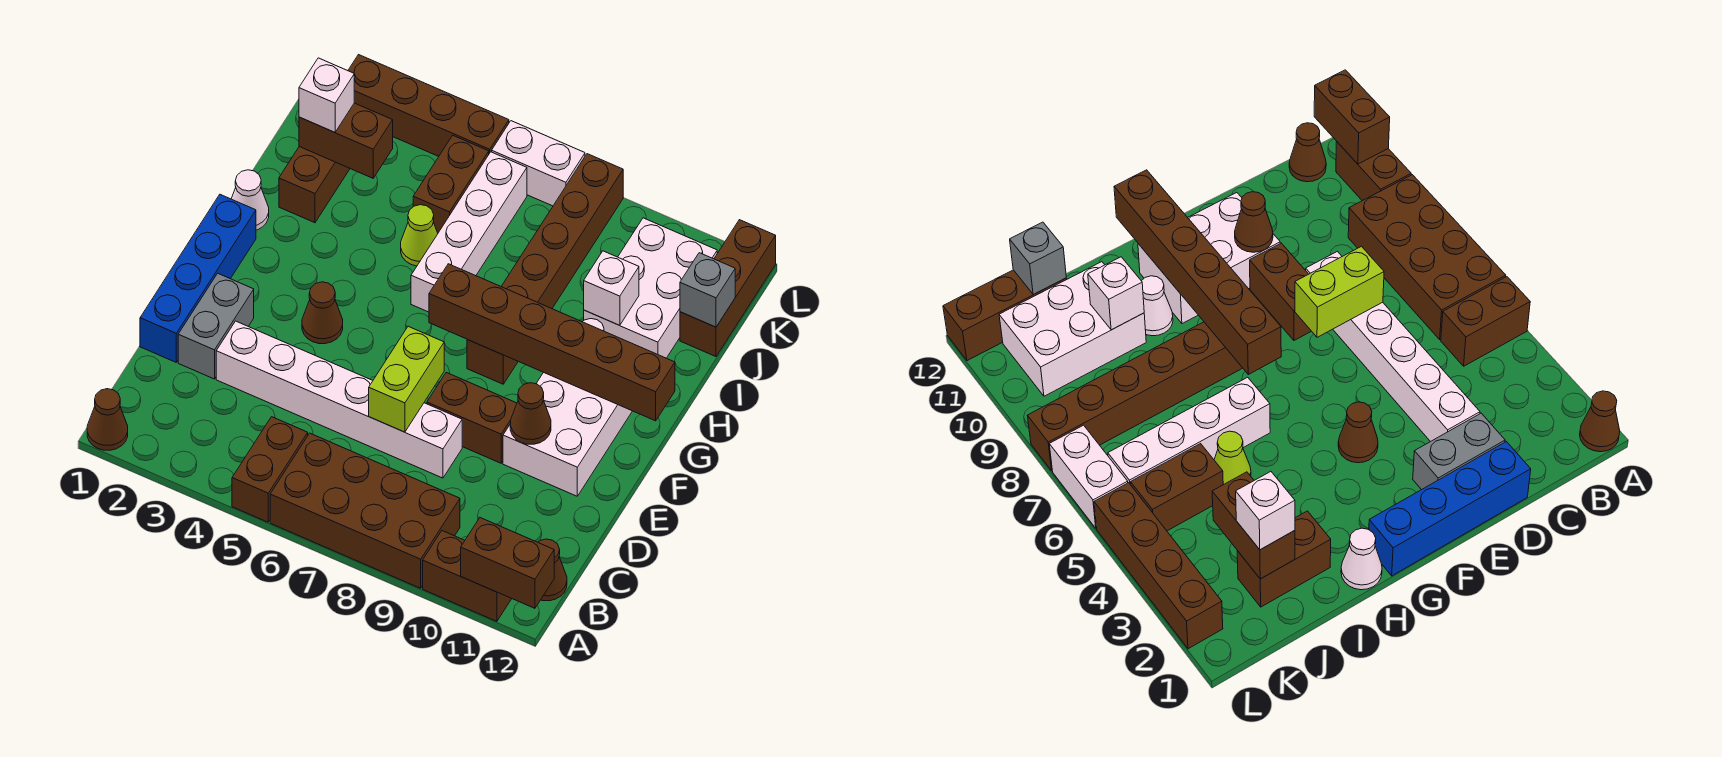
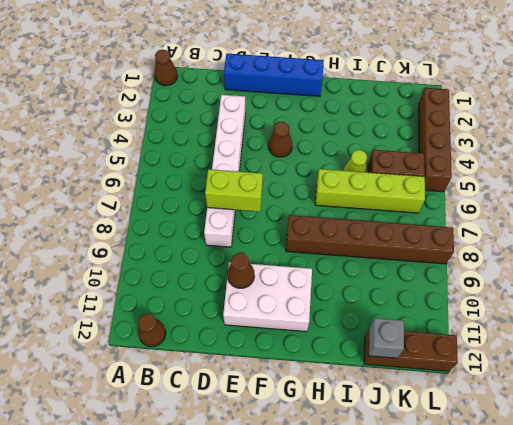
lime 1x4 brick [315,169,425,213] -> white 1x4 brick [411,152,527,312]
none -> brown 1x2 brick [232,417,308,522]
none -> brown 2x4 brick [270,433,460,588]
none -> brown 1x2 brick [423,531,512,621]
none -> grey 1x2 brick [178,273,254,379]

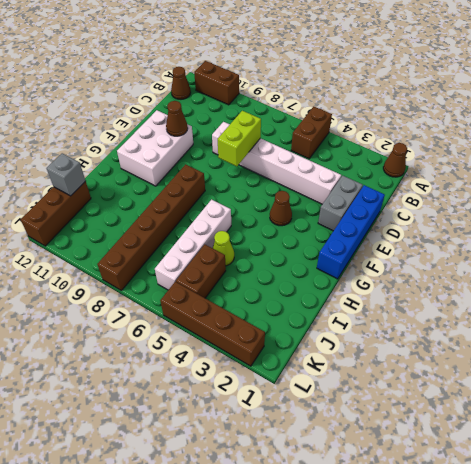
none -> brown 2x4 brick [270,433,460,588]
none -> brown 1x2 brick [427,372,517,463]
none -> white 1x1 cone [231,170,269,230]
none -> white 1x1 cone [1142,276,1173,336]

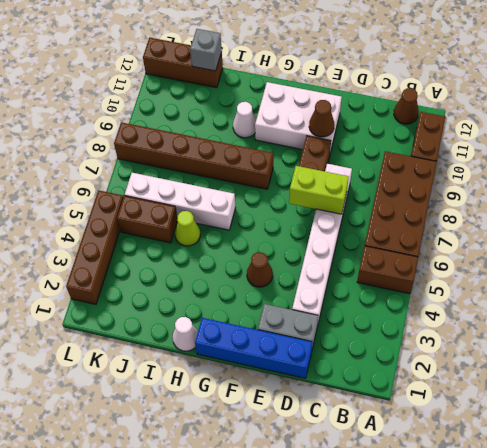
none -> brown 1x1 cone [87,389,128,450]
none -> brown 1x2 brick [279,147,350,223]
none -> white 2x3 brick [584,218,717,358]
none -> white 1x2 brick [492,121,585,206]

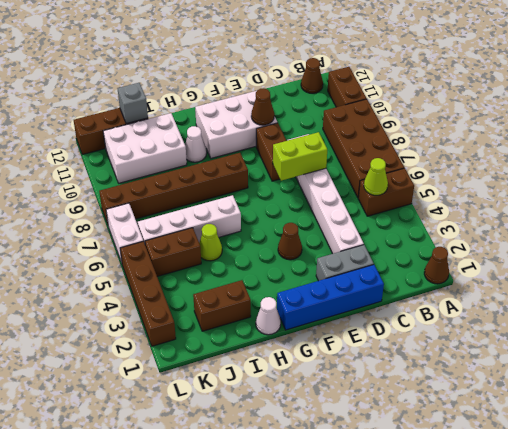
lime 1x1 cone [364,158,388,195] -> none
none -> brown 1x2 brick [461,518,554,608]
none -> brown 1x6 brick [429,264,675,421]
none -> white 1x1 brick [584,251,639,325]
none -> brown 1x2 brick [299,103,393,178]

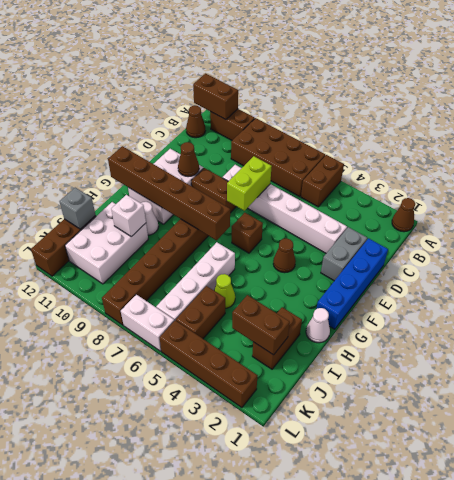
brown 1x1 brick [232,213,263,253] -> none
none -> white 1x1 brick [299,58,354,132]

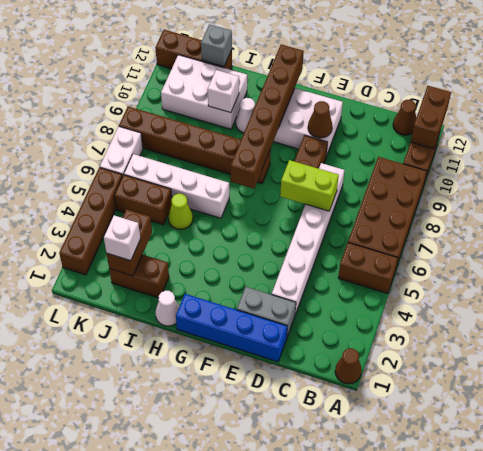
none -> brown 1x1 cone [302,282,343,344]

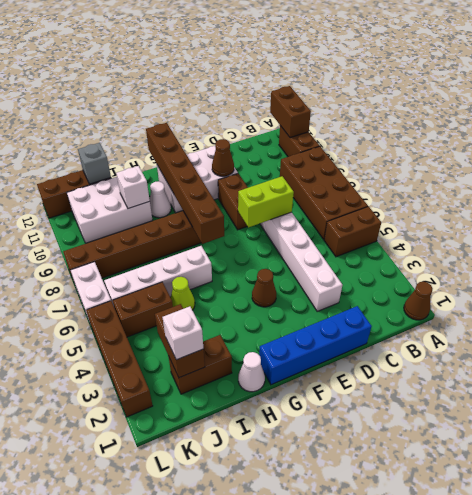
none -> brown 1x1 cone [538,539,567,601]
none -> grey 1x2 brick [178,273,254,379]

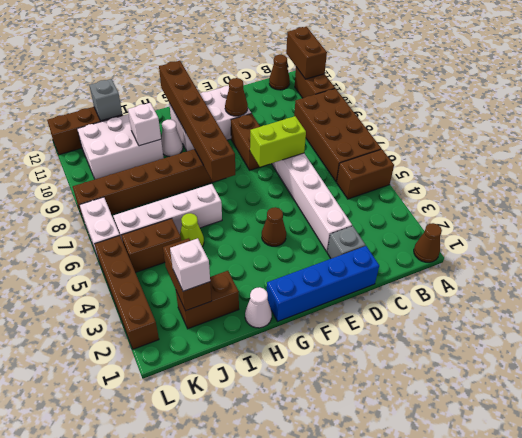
grey 1x1 brick [327,226,365,259] -> grey 1x2 brick [178,273,254,379]

